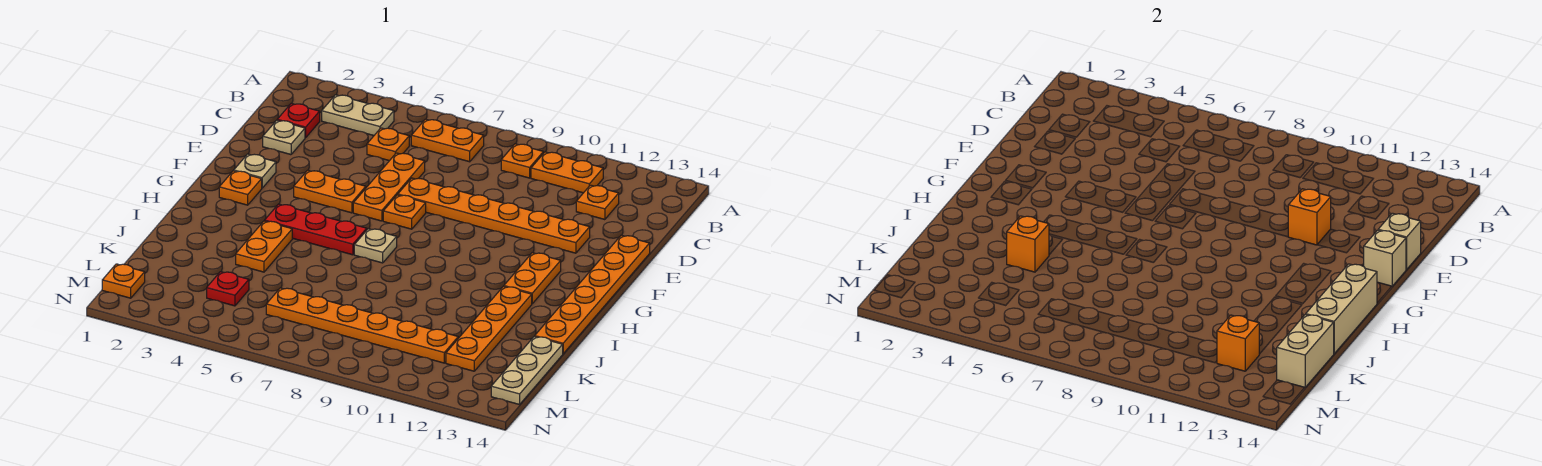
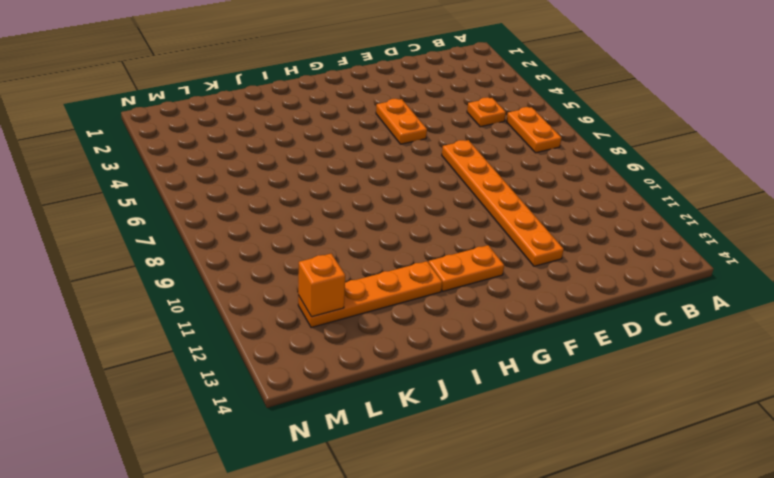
none -> tan 1x2 plate [322,95,394,136]
none -> orange 1x1 plate [501,144,543,178]
none -> orange 1x2 plate [531,152,603,193]
none -> red 1x1 plate [277,103,320,138]

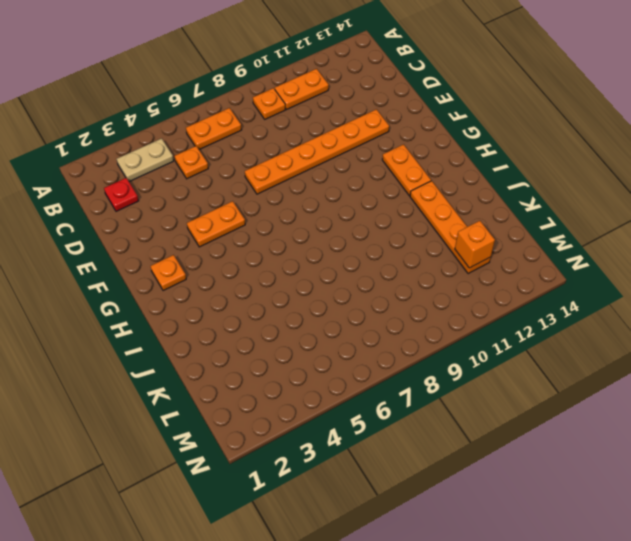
none -> orange 1x1 plate [576,185,619,220]
none -> tan 1x1 plate [263,120,305,155]
none -> orange 1x3 plate [353,153,425,221]
none -> orange 1x6 plate [535,235,650,354]

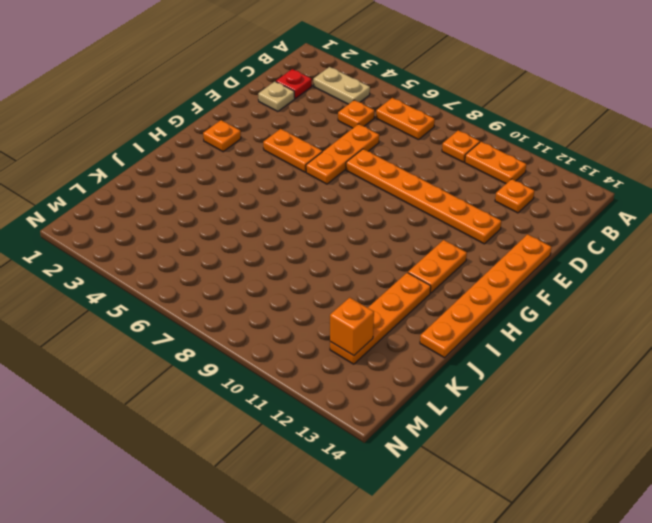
none -> tan 1x1 plate [234,154,276,188]
none -> orange 1x1 plate [383,195,426,229]
none -> red 1x3 plate [265,204,367,255]
none -> tan 1x1 plate [354,229,397,263]

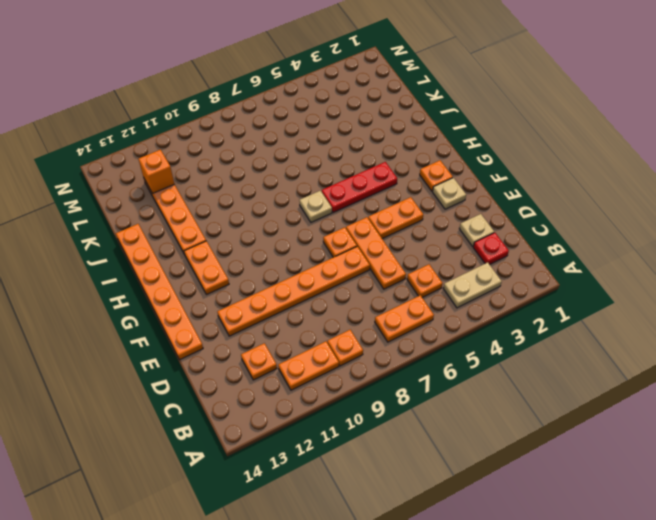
none -> orange 1x2 plate [236,221,292,272]
none -> tan 1x3 plate [491,336,563,405]
none -> red 1x1 plate [207,272,249,306]
none -> orange 1x6 plate [266,288,458,363]

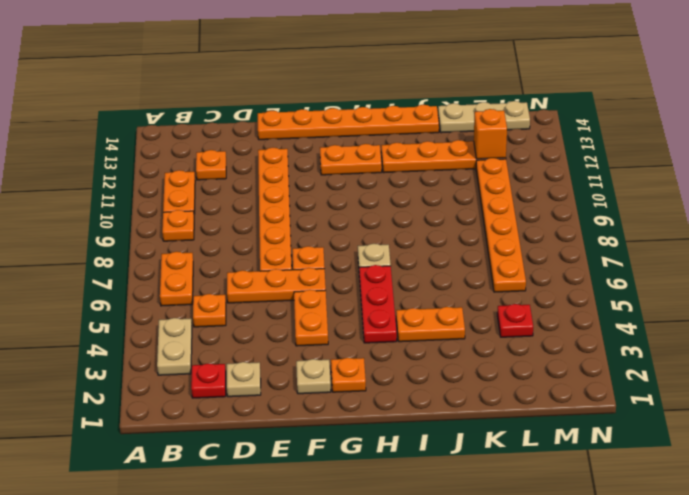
none -> orange 1x1 plate [102,264,145,298]
none -> orange 1x1 brick [1288,189,1331,245]
none -> tan 1x1 brick [1378,213,1421,270]
none -> tan 1x1 brick [1364,230,1406,286]

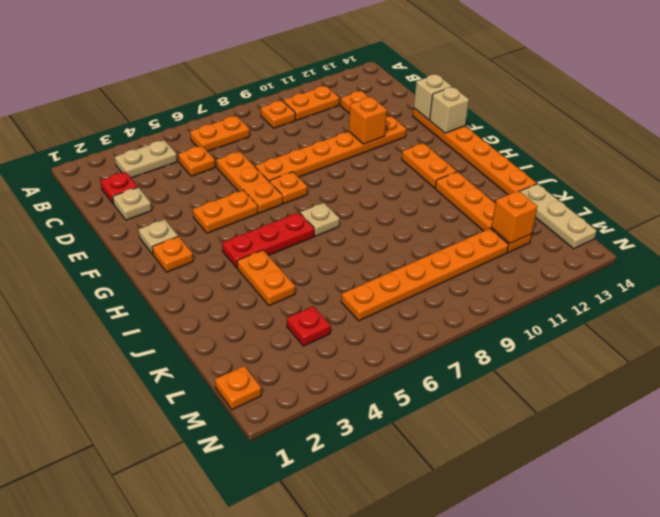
none -> tan 1x3 brick [1306,264,1377,354]
none -> orange 1x1 brick [1007,216,1049,272]
none -> tan 1x2 brick [1277,315,1334,388]

